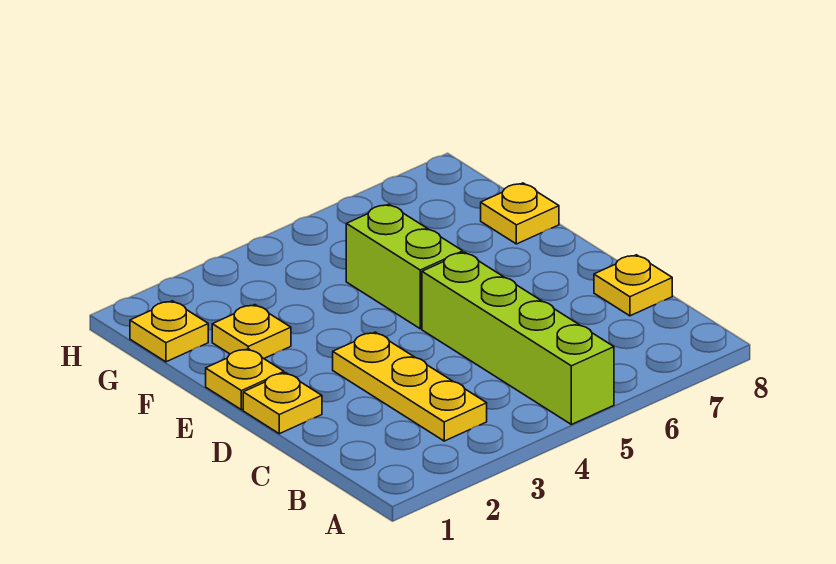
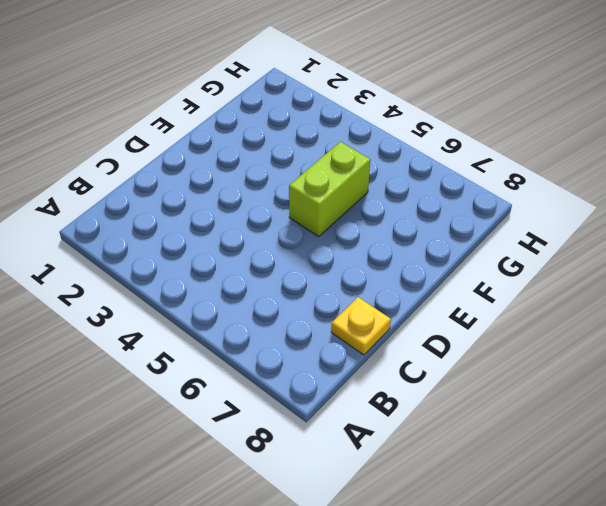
none -> lime 1x4 brick [422,252,614,424]
none -> yellow 1x3 plate [333,332,487,441]

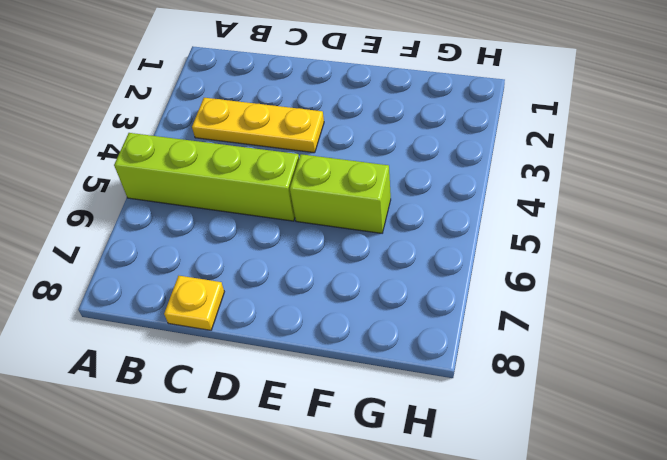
none -> yellow 1x1 plate [243,373,322,434]
none -> yellow 1x1 plate [206,349,284,410]

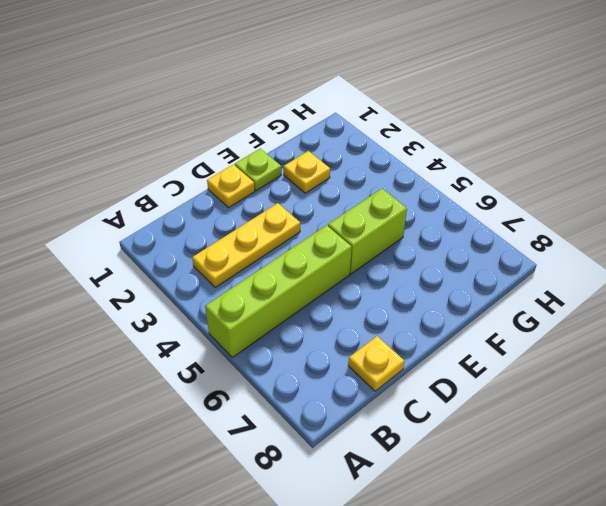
lime 1x1 plate [235,149,281,191] -> yellow 1x1 plate [206,349,284,410]
none -> yellow 1x1 plate [481,183,559,244]
none -> yellow 1x1 plate [130,301,208,362]

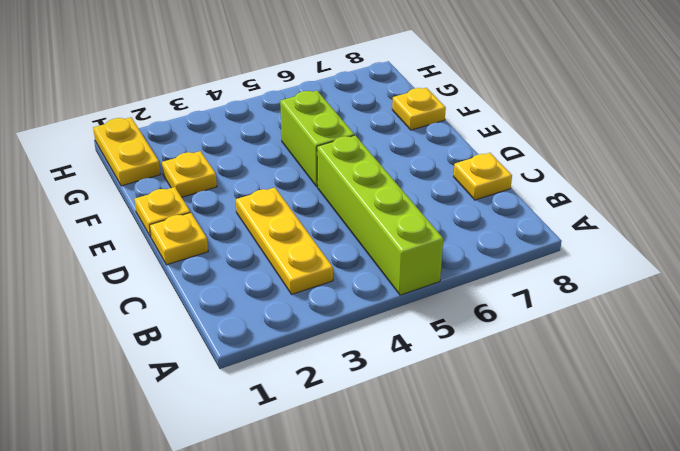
yellow 1x2 plate [93,117,161,186] -> yellow 1x1 plate [130,301,208,362]

